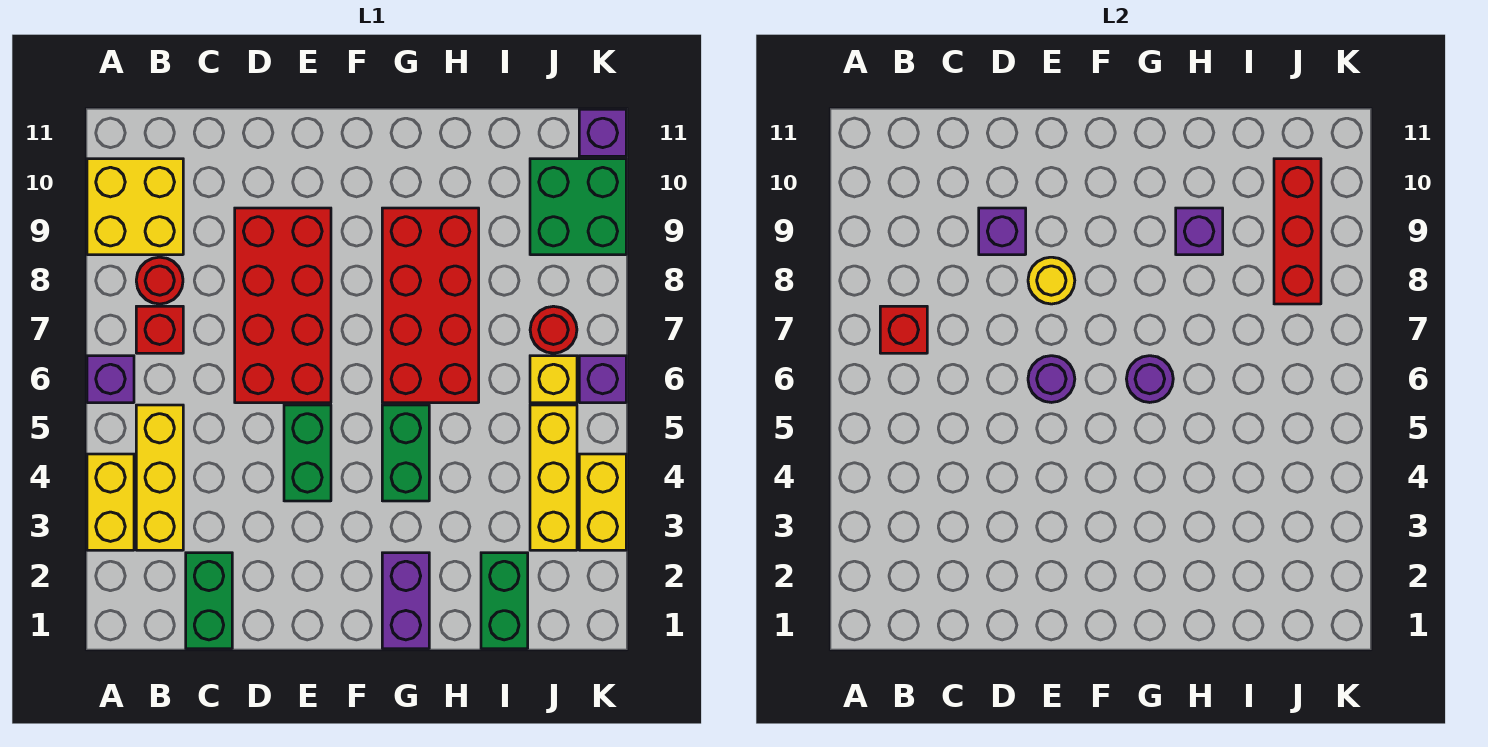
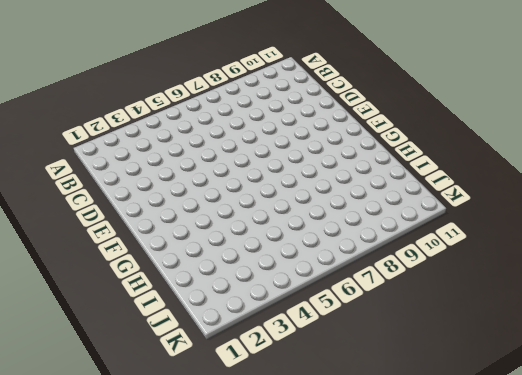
none -> yellow 1x2 brick [87,454,134,550]
none -> purple 1x1 brick [87,356,134,403]
none -> yellow 2x2 brick [87,159,183,255]

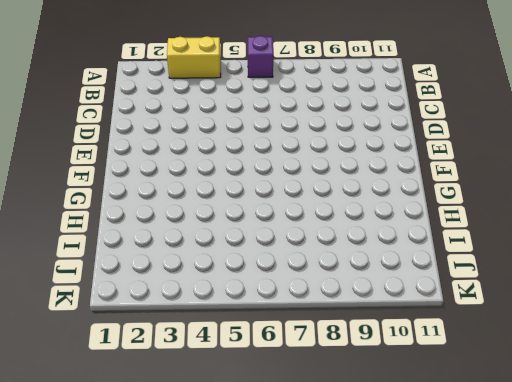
none -> yellow 2x2 brick [87,159,183,255]
none -> yellow 1x3 brick [136,405,183,550]
none -> red 1x1 brick [136,306,183,353]

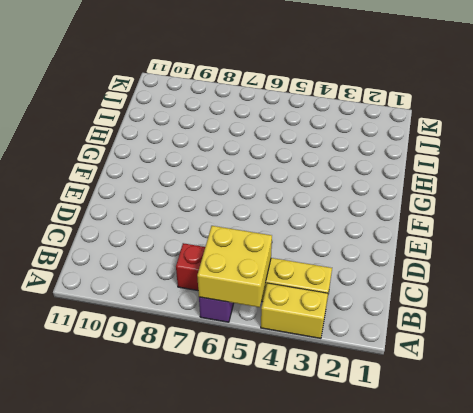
yellow 2x2 brick [197,226,272,307] -> yellow 2x2 brick moved to [87,159,183,255]
none -> red 1x1 round brick [136,257,183,304]
none -> green 1x2 brick [186,553,232,649]
none -> red 2x4 brick [235,208,331,403]

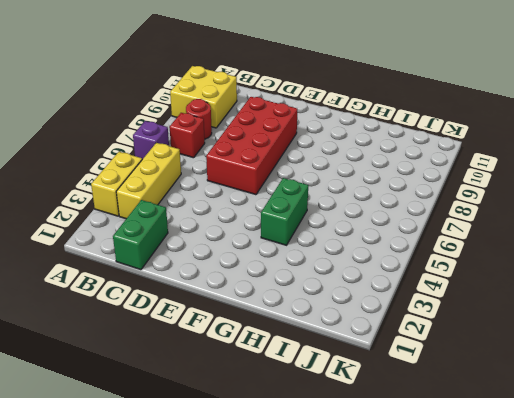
none -> green 1x2 brick [284,405,331,501]
none -> purple 1x2 brick [382,553,429,649]
none -> red 2x4 brick [382,208,479,403]

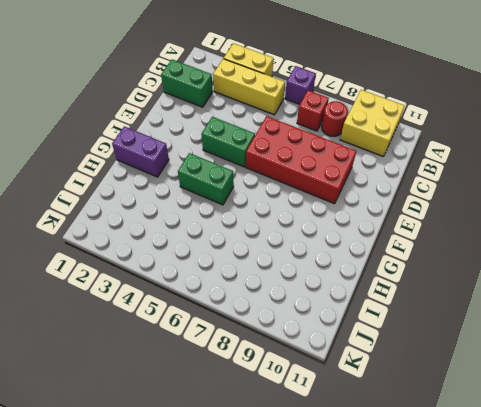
none -> red 2x4 brick [382,208,479,403]
none -> green 1x2 brick [481,553,528,649]
none -> yellow 1x3 brick [530,405,577,550]

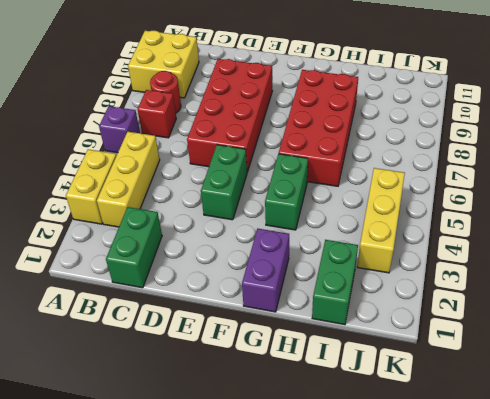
none -> yellow 1x1 brick [530,356,577,403]
none -> red 1x1 round brick [530,306,577,353]
none -> green 2x2 brick [530,159,626,255]

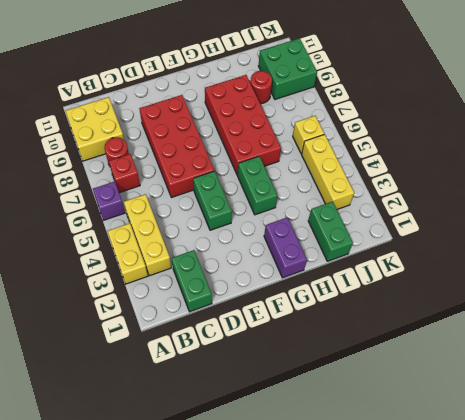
red 1x1 round brick [250,71,272,104] -> red 1x1 round brick moved to [530,306,577,353]
none -> yellow 1x2 brick [579,454,626,550]
none -> purple 1x1 brick [579,356,626,403]
none -> purple 1x1 brick [579,109,626,156]

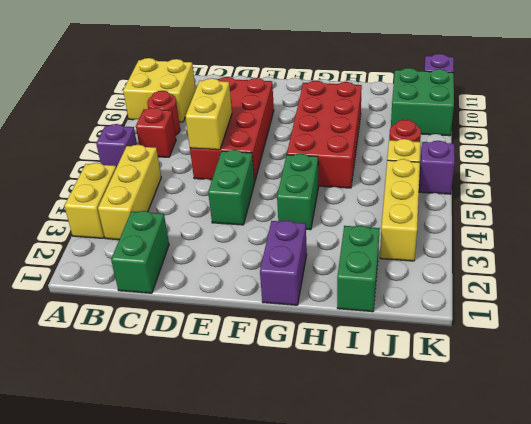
yellow 1x2 brick [185,78,232,150] -> yellow 1x2 brick moved to [579,454,626,550]
none -> red 1x1 brick [880,306,927,353]
none -> purple 1x1 brick [979,208,1026,255]
none -> purple 1x1 round brick [1028,356,1075,402]

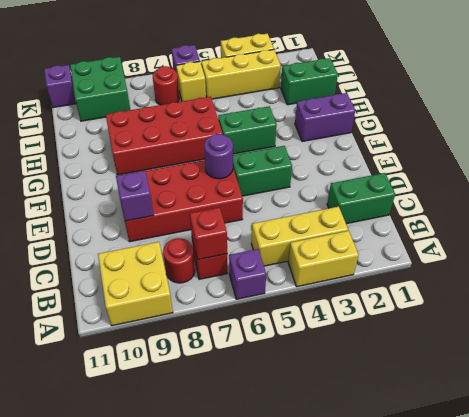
none -> yellow 1x1 round brick [1028,257,1075,304]
none -> purple 1x1 round brick [1127,356,1173,402]
none -> purple 1x1 brick [1176,208,1223,255]

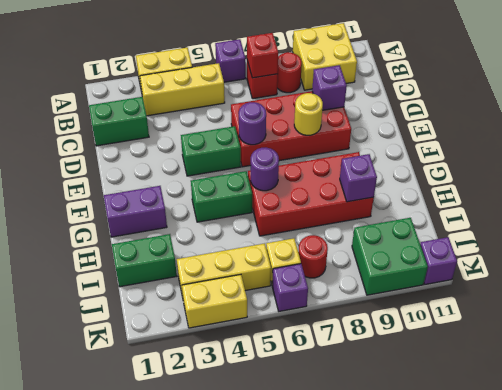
none -> red 1x3 brick [1274,159,1321,304]

